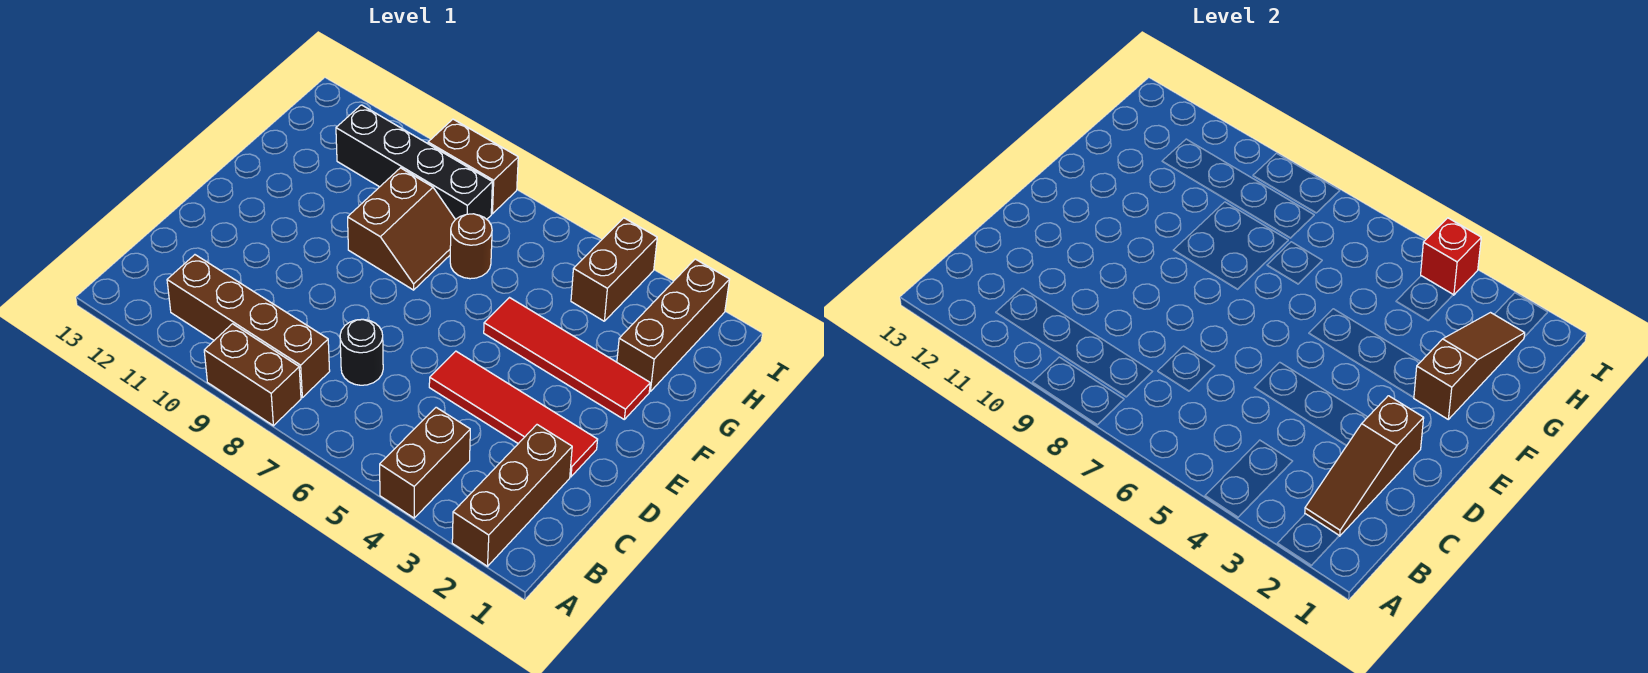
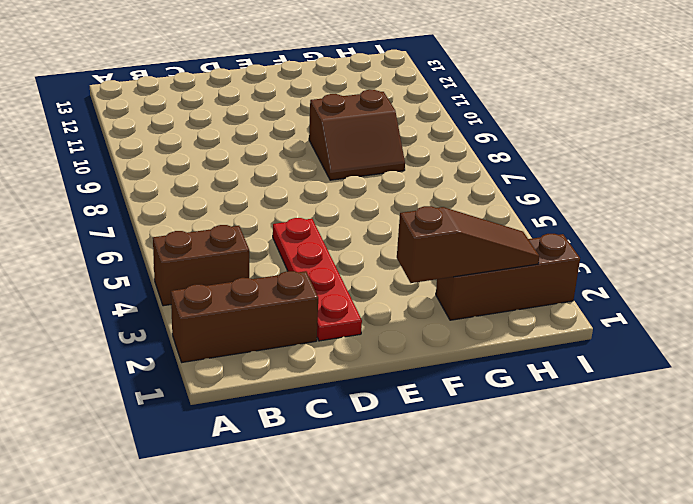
red 1x4 plate [273,218,362,341] -> red 1x4 tile [429,351,598,477]
none -> brown 1x2 brick [204,324,301,426]
none -> brown 1x4 brick [167,255,330,398]
none -> black 1x1 round brick [340,319,383,385]

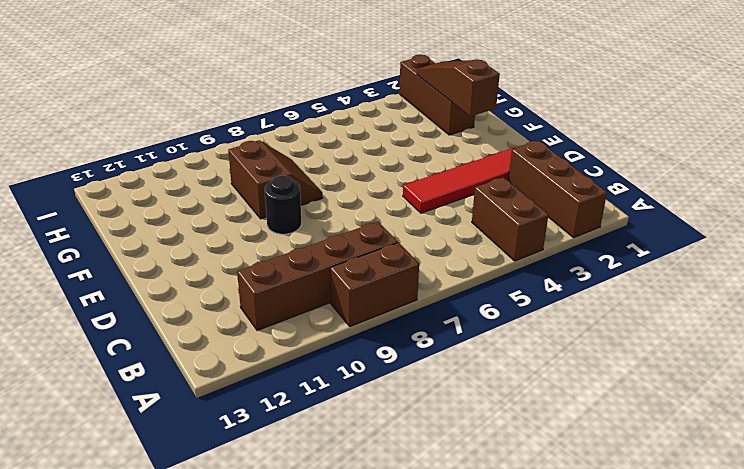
black 1x1 round brick [265,176,302,234] -> black 1x1 round brick moved to [340,319,383,385]
none -> red 1x4 tile [484,298,650,419]
none -> brown 1x1 round brick [450,214,492,279]
none -> brown 1x2 brick [571,218,657,321]

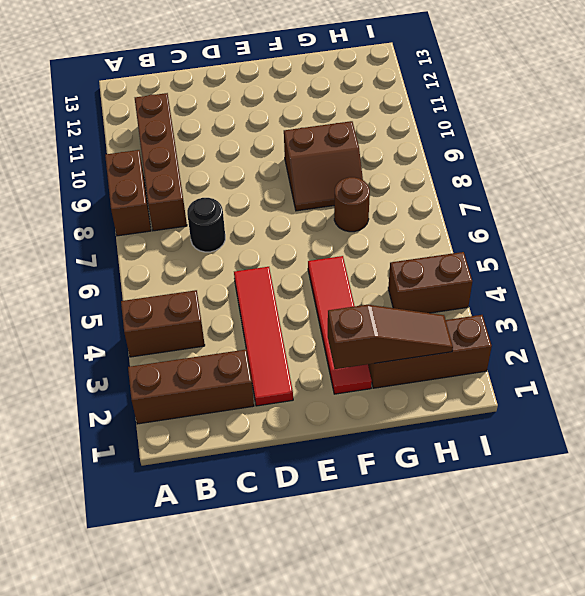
none -> black 1x4 brick [336,105,492,220]
none -> brown 1x2 brick [428,119,518,214]
none -> brown 1x3 slope [1305,396,1424,536]

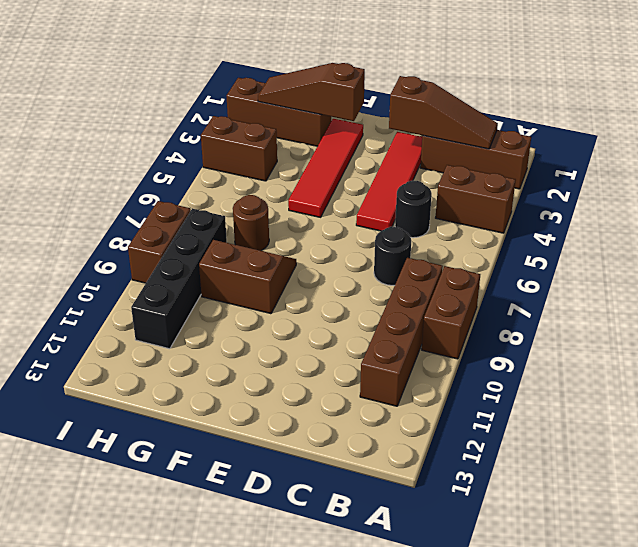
black 1x1 round brick [395,181,432,238] -> none
none -> red 1x1 brick [1421,218,1481,295]

